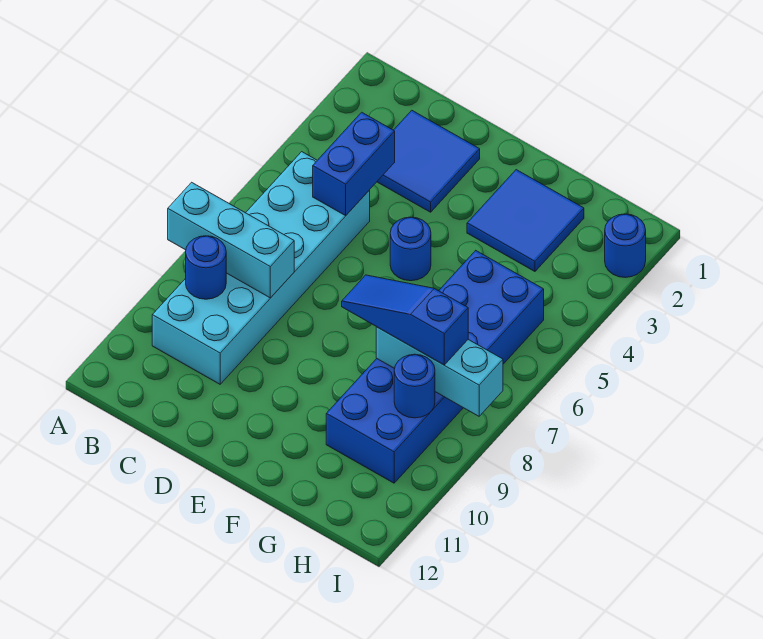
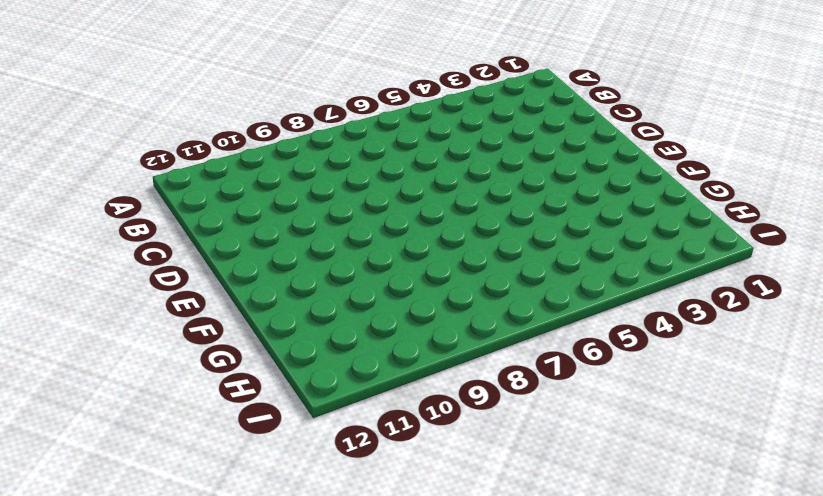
none -> cyan 2x6 brick [152,152,370,384]
none -> blue 2x2 tile [377,110,480,212]
none -> blue 1x1 round brick [390,217,431,281]

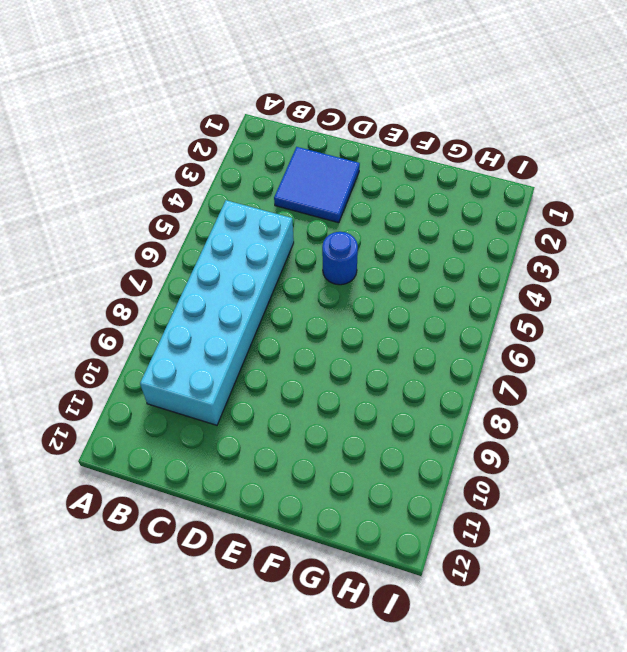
none -> blue 2x2 tile [467,170,584,271]
none -> blue 2x6 brick [326,251,544,483]
none -> blue 1x1 round brick [605,214,646,278]

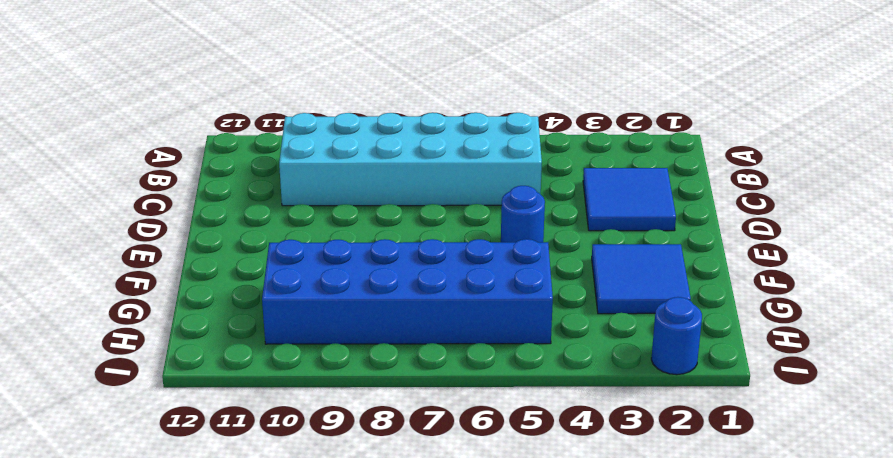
none -> cyan 1x3 brick [168,182,294,298]
none -> blue 1x1 round brick [186,236,226,299]
none -> blue 1x2 brick [313,112,395,216]

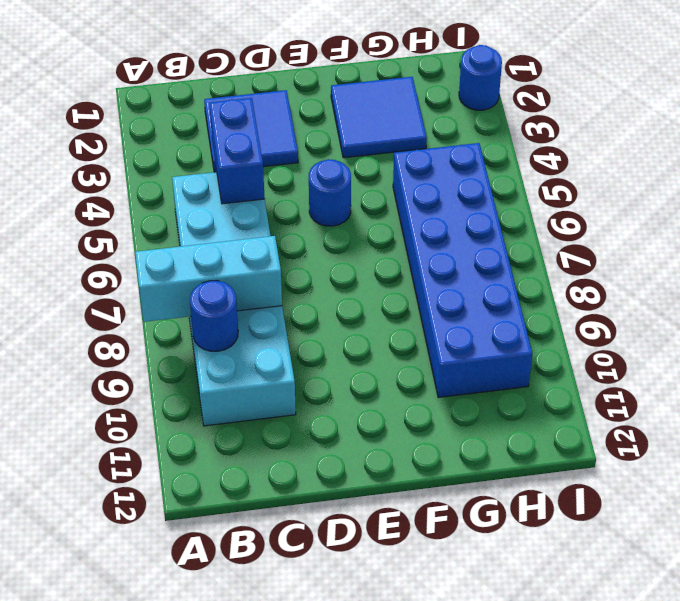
none -> cyan 1x3 brick [376,327,503,416]
none -> blue 1x1 round brick [394,354,435,418]
none -> blue 1x3 slope [342,275,468,365]

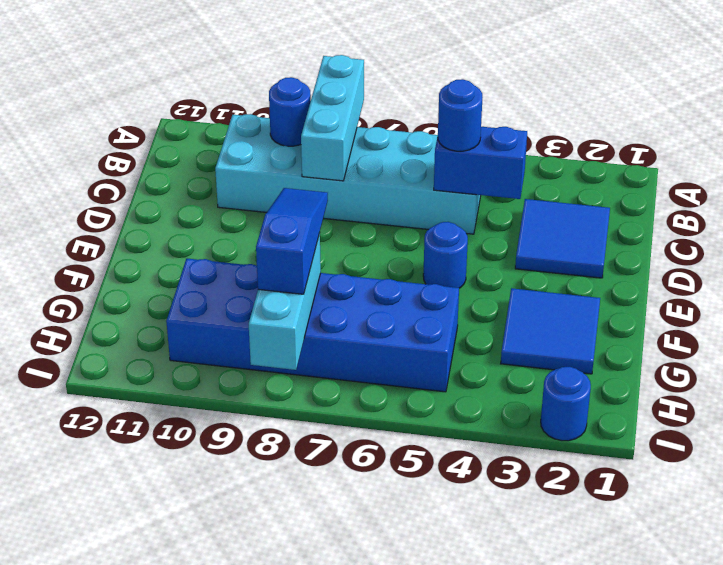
blue 1x1 round brick [438,79,483,151] -> blue 1x1 round brick moved to [394,354,435,418]

